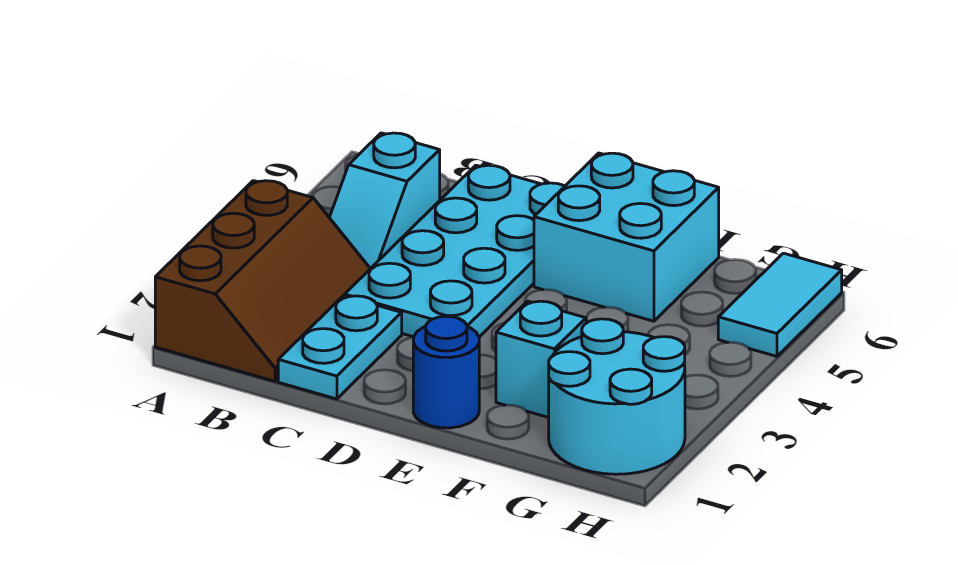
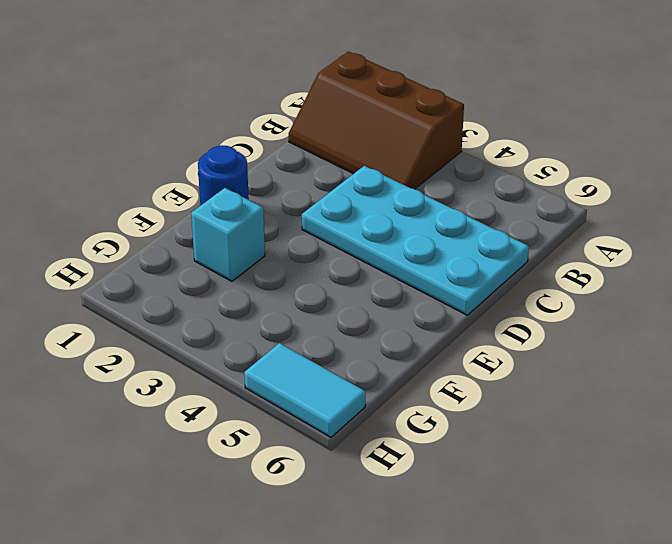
none -> cyan 1x2 slope [329,133,440,269]
none -> cyan 1x2 plate [278,296,402,399]

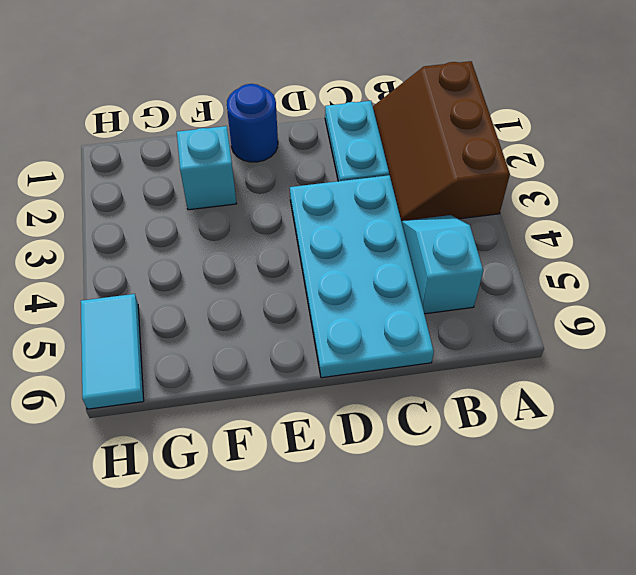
none -> cyan 2x2 brick [534,153,719,321]
none -> cyan 2x2 round brick [549,319,685,474]

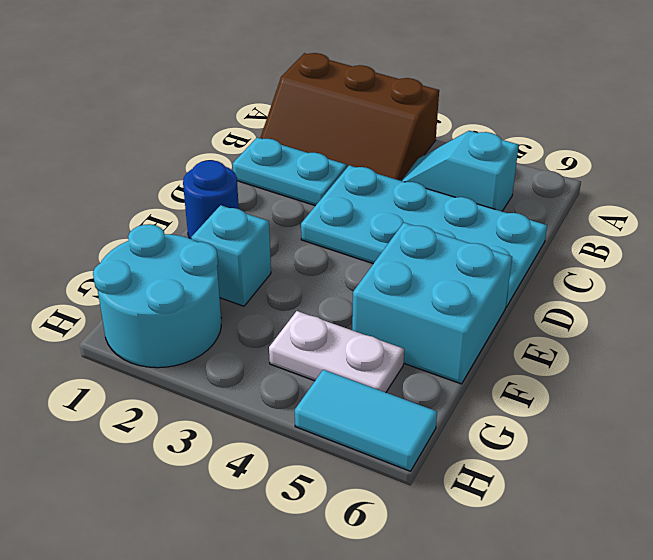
white 1x2 plate [269,311,404,392] -> none

